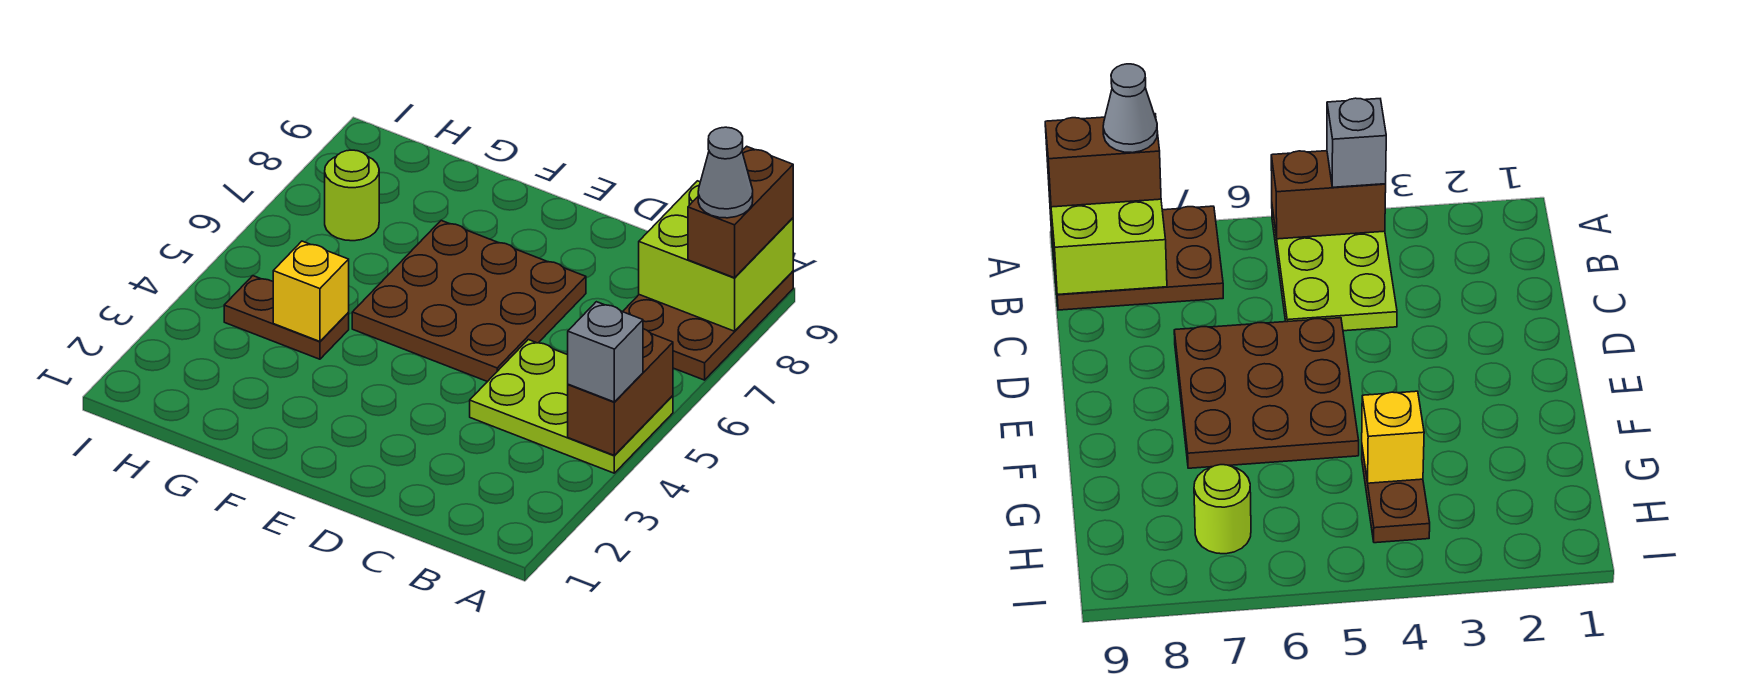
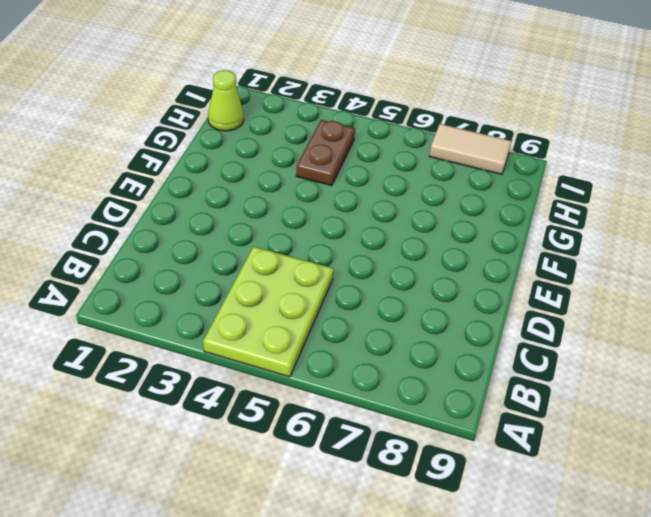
lime 1x1 cone [208,70,244,131] -> none
tan 1x2 tile [429,124,511,174] -> none
none -> brown 2x3 plate [623,271,793,380]
none -> brown 3x3 plate [352,221,586,382]

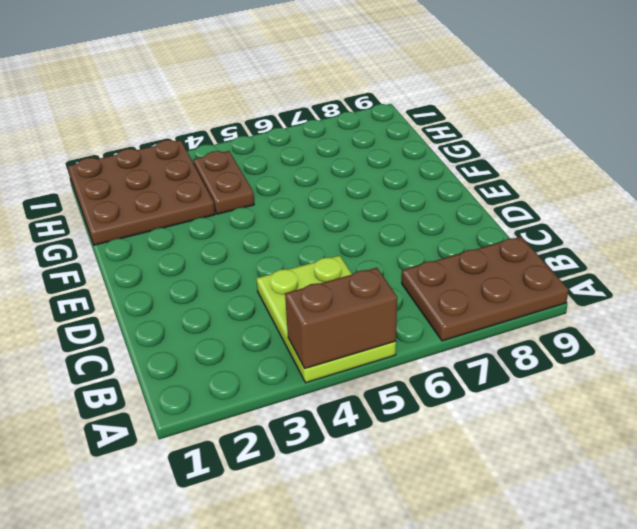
brown 3x3 plate [68,140,215,245] -> brown 3x3 plate moved to [352,221,586,382]
none -> lime 1x1 round brick [325,150,379,241]
none -> lime 2x2 brick [639,181,793,331]

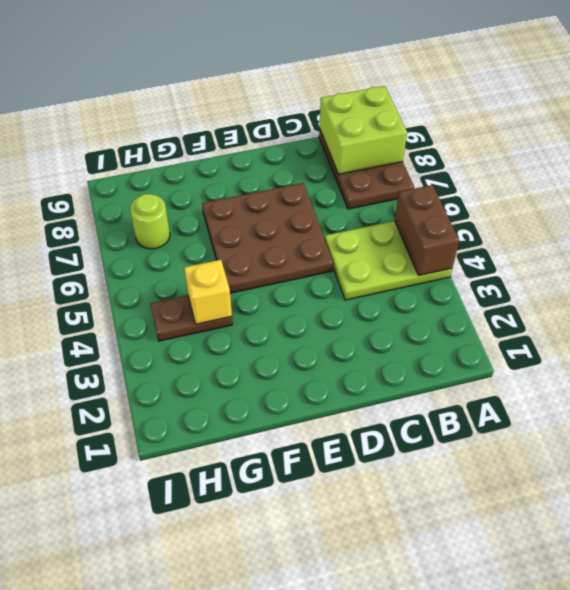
none -> grey 1x1 brick [568,302,643,402]
none -> brown 1x2 brick [688,146,793,278]

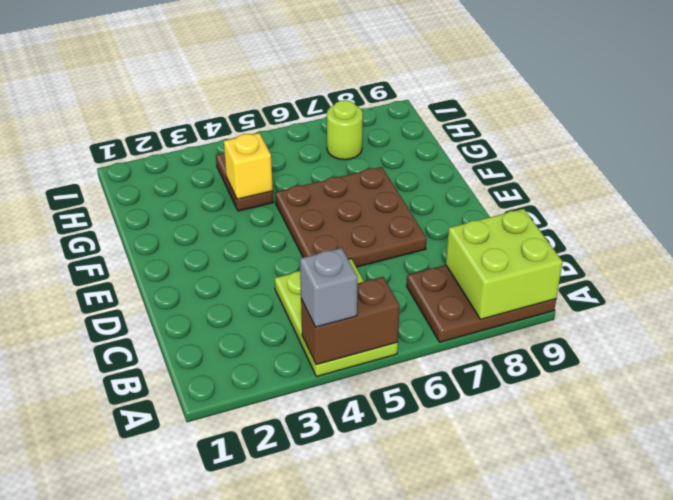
none -> brown 1x2 brick [688,146,793,278]
none -> grey 1x1 cone [698,127,753,218]

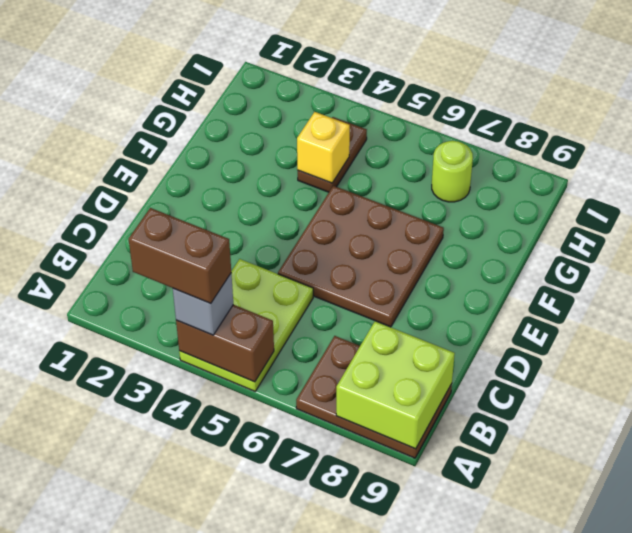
brown 1x2 brick [129,208,231,304] -> brown 1x2 brick moved to [688,146,793,278]
none -> grey 1x1 cone [698,127,753,218]

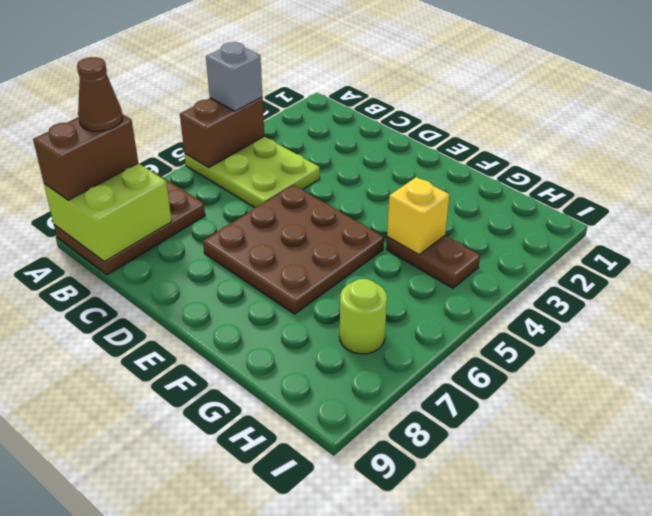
brown 1x1 cone [77,57,123,131] -> grey 1x1 cone [698,127,753,218]

